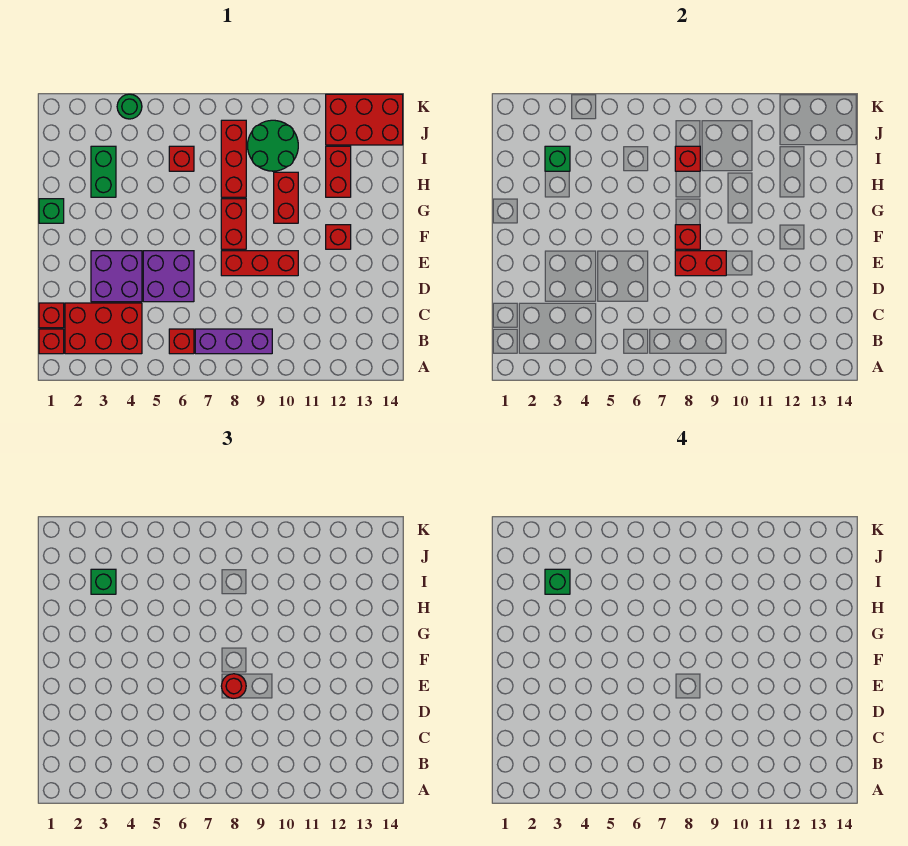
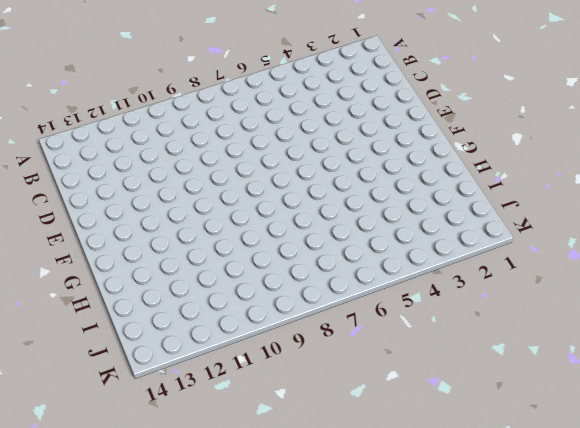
none -> red 1x1 brick [39,329,64,354]
none -> red 2x3 brick [65,303,142,354]
none -> red 1x1 brick [169,329,194,354]

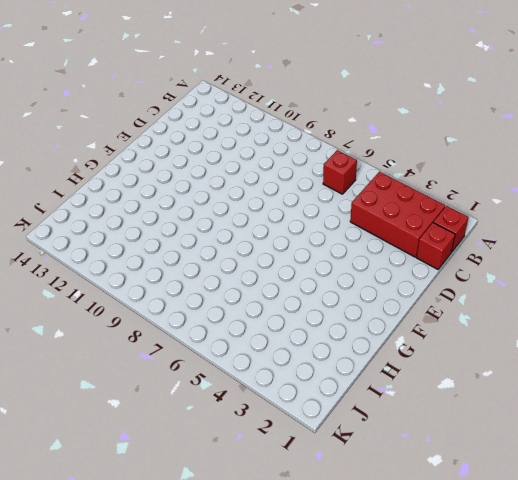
none -> purple 1x3 brick [195,329,272,354]
none -> purple 2x2 brick [91,251,142,302]
none -> purple 2x2 brick [143,251,194,302]

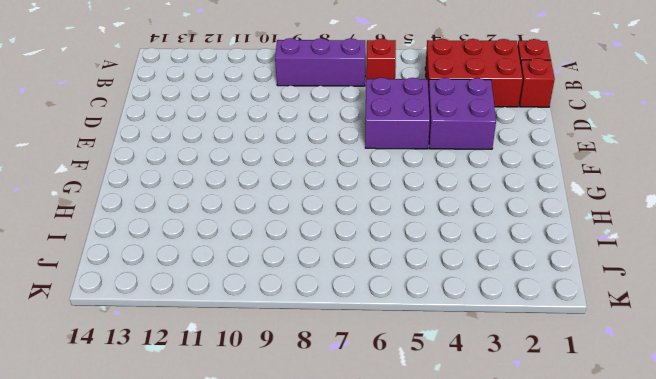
none -> red 1x3 brick [221,251,298,276]
none -> red 1x2 brick [221,199,246,249]
none -> red 1x1 brick [326,225,351,249]

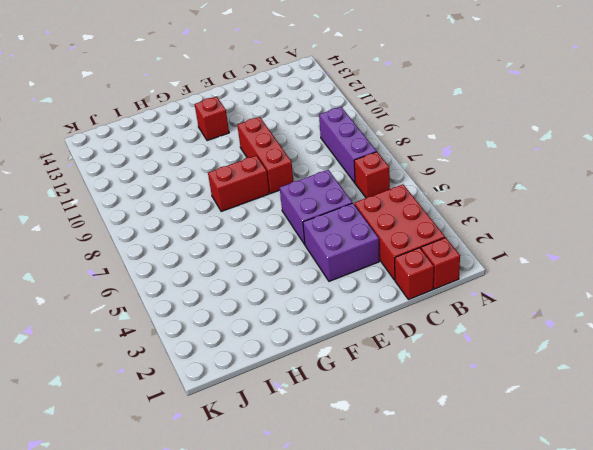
none -> green 1x1 brick [39,199,64,223]
none -> red 1x2 brick [274,172,298,223]
none -> green 1x2 brick [91,146,116,197]

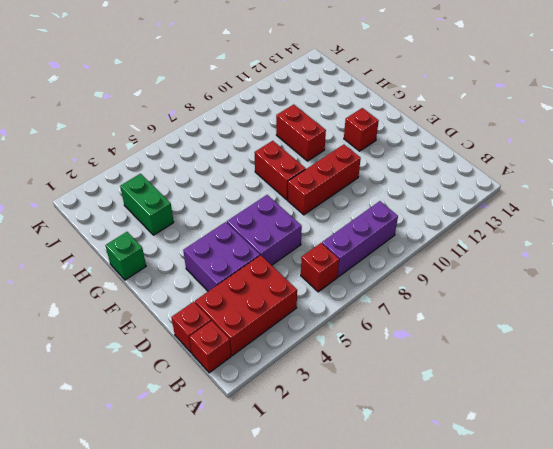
none -> red 1x3 brick [221,120,246,197]
none -> red 1x2 brick [326,146,351,197]
none -> red 1x1 brick [169,146,194,171]

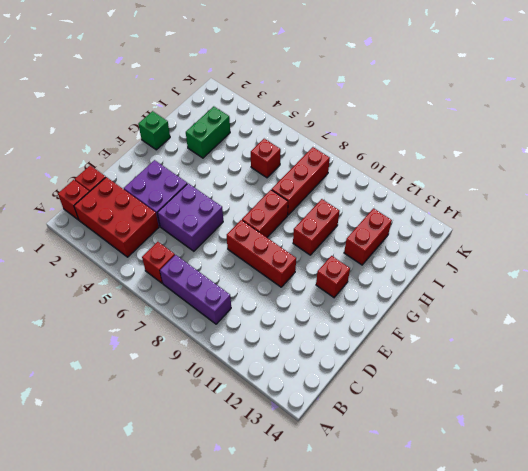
none -> green 2x2 round brick [248,120,298,171]
none -> red 2x3 brick [326,94,403,145]
none -> green 1x1 round brick [117,94,142,119]

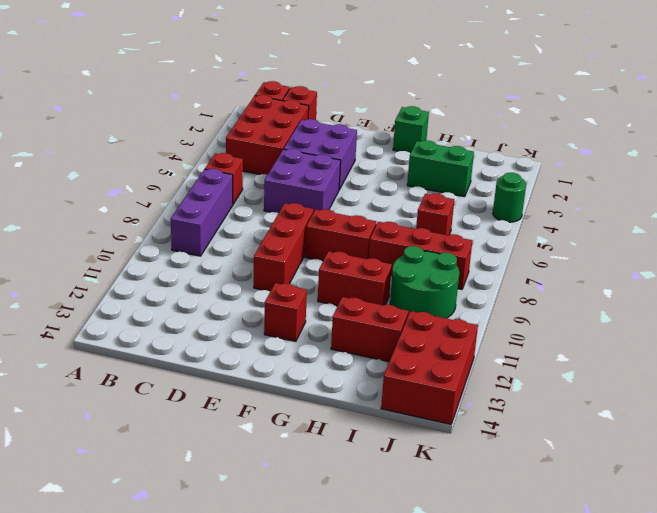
none -> red 1x2 brick [675,251,726,276]
none -> red 1x1 brick [675,225,700,249]
none -> green 1x1 brick [545,146,570,171]

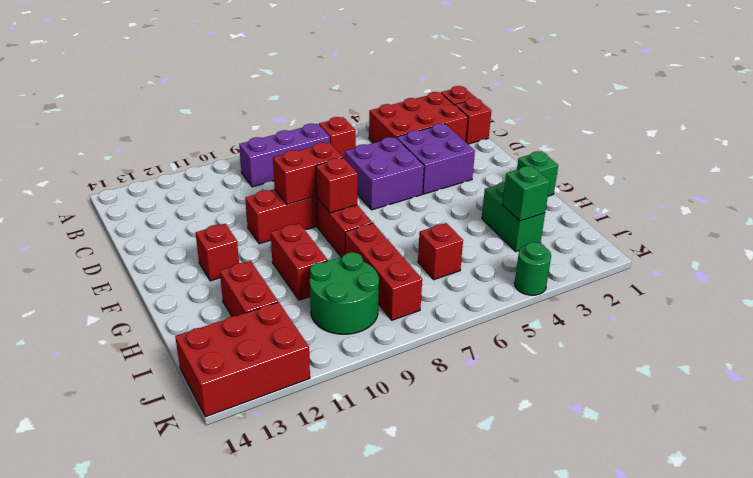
none -> red 1x1 brick [675,146,700,171]
none -> red 1x1 round brick [221,674,246,698]
none -> green 1x1 brick [91,569,116,594]

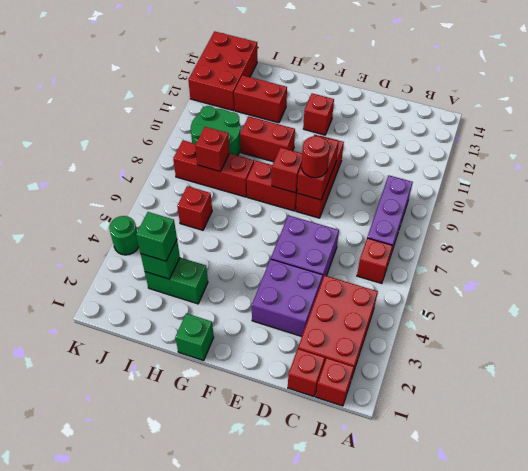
none -> green 1x1 brick [545,569,570,594]

